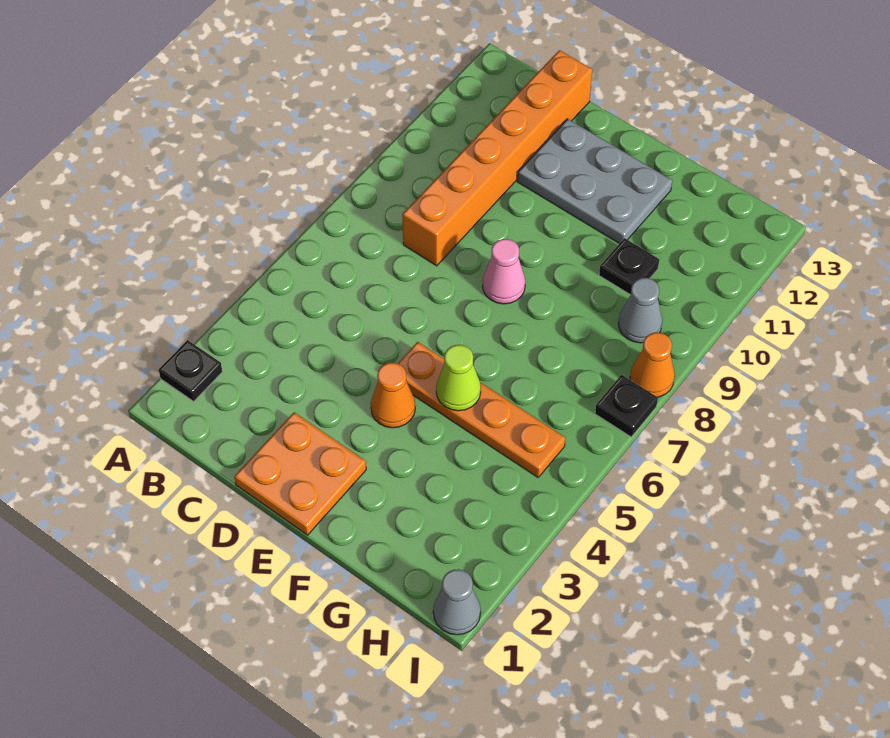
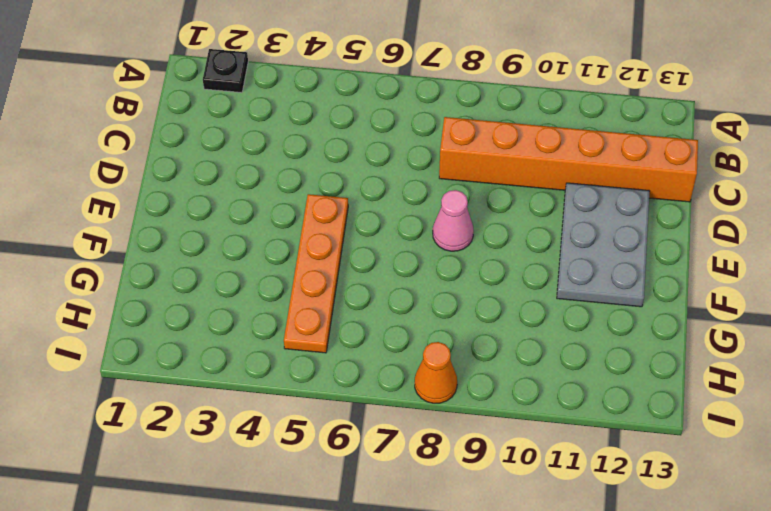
none -> orange 2x2 plate [234,412,366,535]
none -> orange 1x1 cone [371,363,415,428]
none -> black 1x1 plate [599,238,659,295]

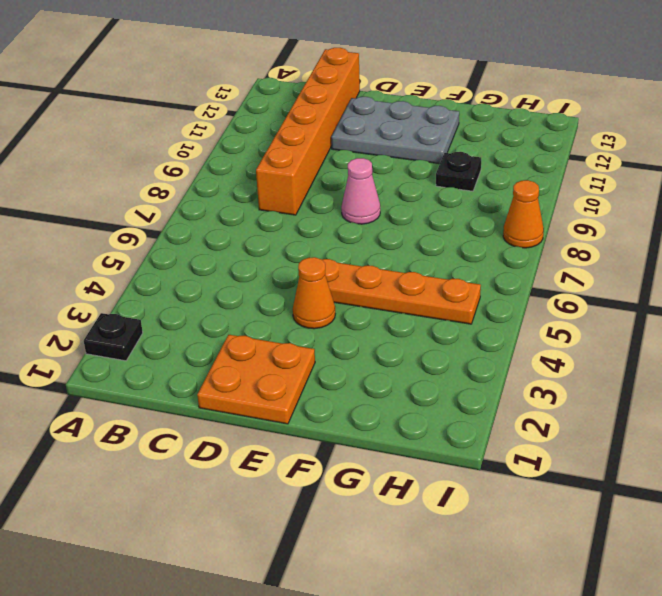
none -> grey 1x1 cone [618,278,662,343]
none -> grey 1x1 cone [433,569,481,635]
none -> black 1x1 plate [595,375,658,437]

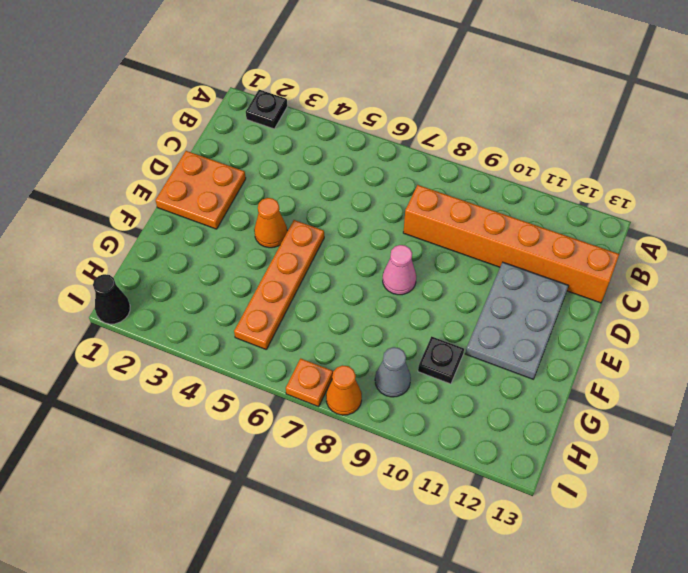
black 1x1 cone [93,274,130,324] -> grey 1x1 cone [433,569,481,635]
orange 1x1 plate [286,358,333,407] -> black 1x1 plate [595,375,658,437]
none -> lime 1x1 cone [436,345,481,411]

